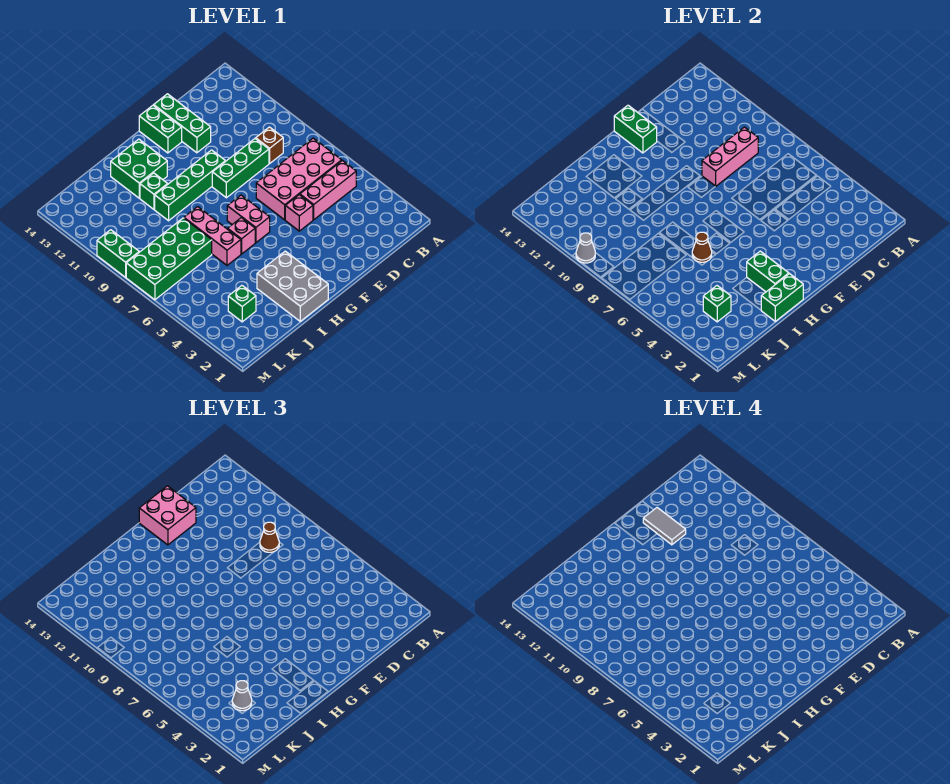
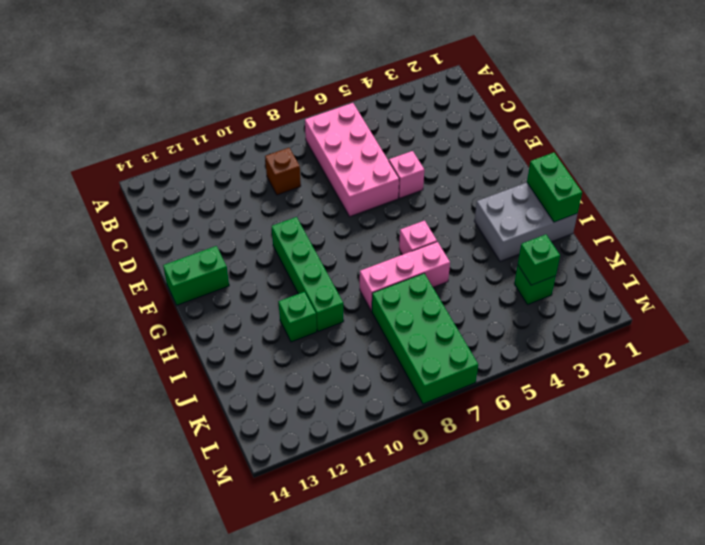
none -> pink 1x3 brick [300,161,356,220]
none -> green 1x3 brick [212,139,269,198]
none -> green 1x3 brick [154,94,211,153]

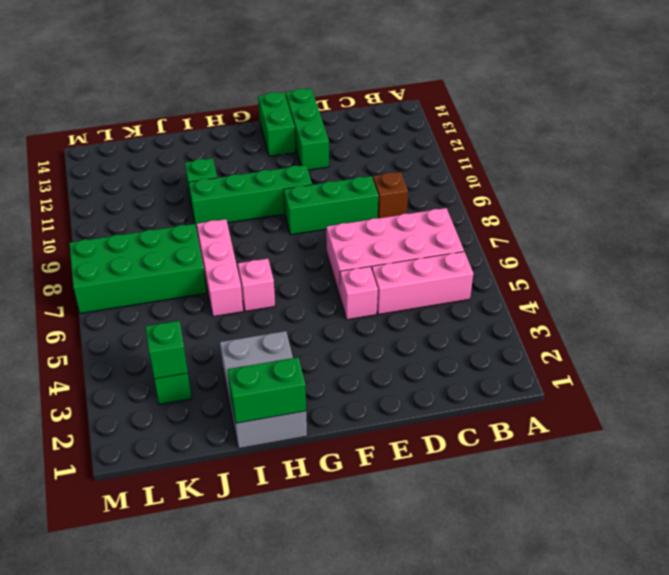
none -> pink 1x2 brick [227,195,270,243]
none -> green 2x2 brick [111,139,167,198]
none -> green 1x2 brick [97,230,139,277]

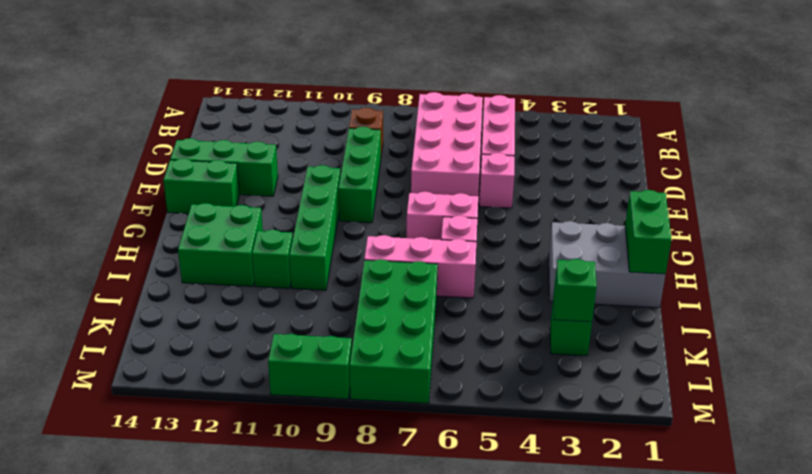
none -> pink 1x3 brick [702,127,758,186]
none -> green 1x2 brick [614,105,657,153]
none -> green 1x2 brick [747,251,789,292]

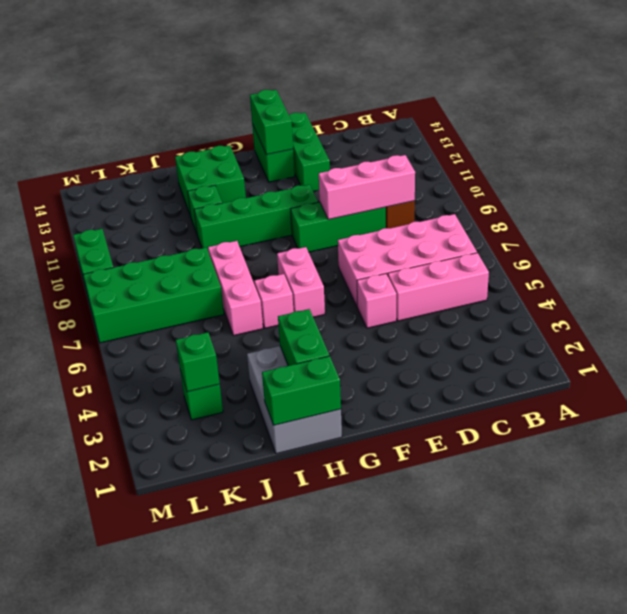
none -> brown 1x1 cone [692,232,712,262]
none -> grey 1x1 cone [576,233,595,263]
none -> brown 1x1 cone [260,522,279,552]

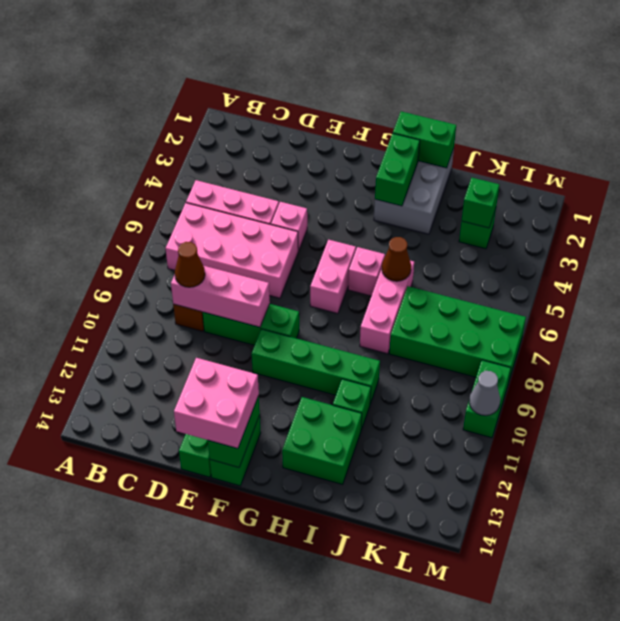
none -> grey 1x1 cone [232,681,252,711]
none -> grey 1x2 tile [643,508,686,545]

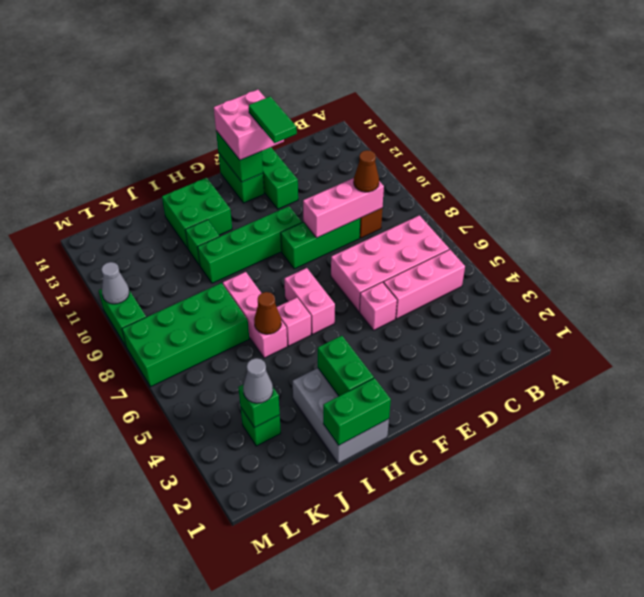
green 1x2 tile [249,96,297,143] -> grey 1x2 tile [643,508,686,545]

